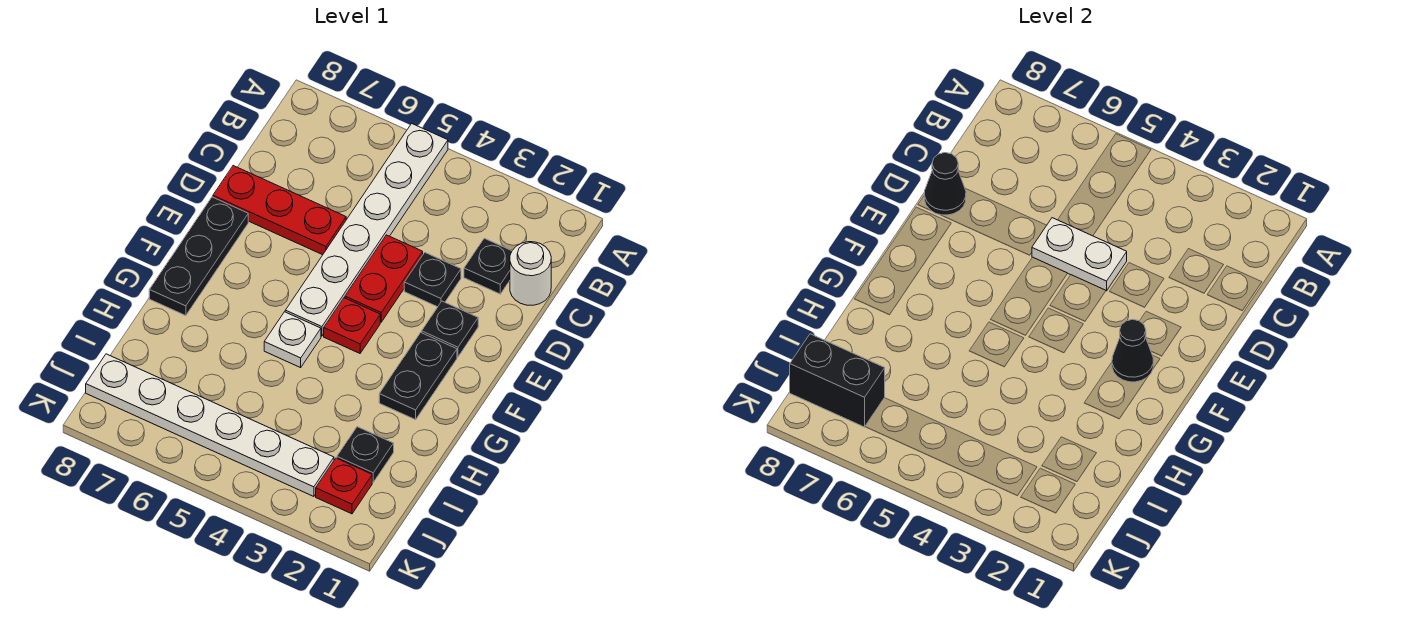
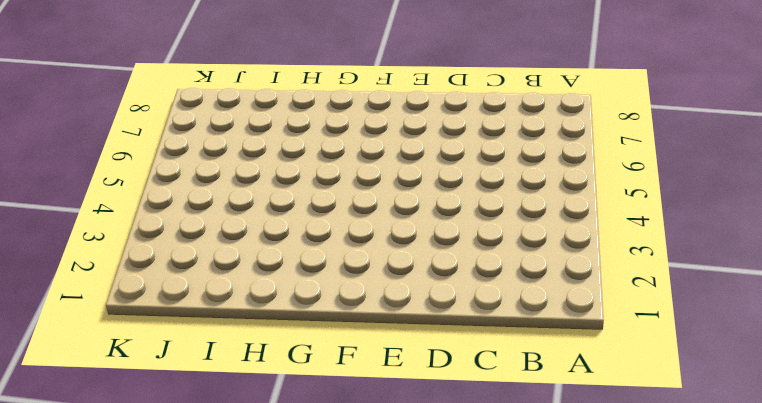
none -> white 1x6 plate [285,124,448,336]
none -> white 1x1 round brick [510,242,551,305]
none -> black 1x1 plate [464,238,512,294]

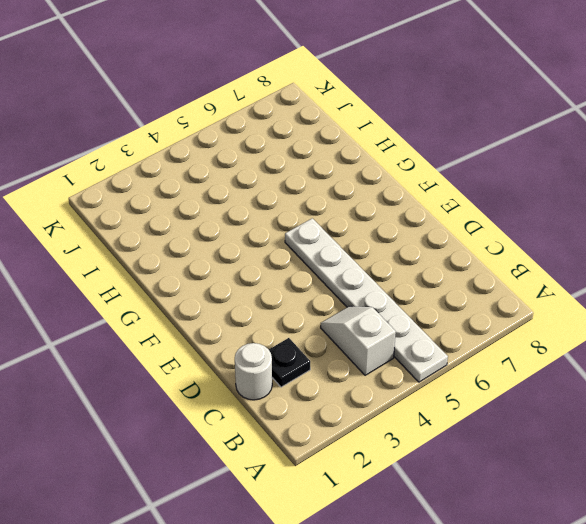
white 1x2 slope [321,306,396,375] -> none
none -> black 1x1 plate [404,253,461,307]
none -> red 1x2 plate [345,235,423,322]
none -> red 1x3 plate [213,166,346,255]

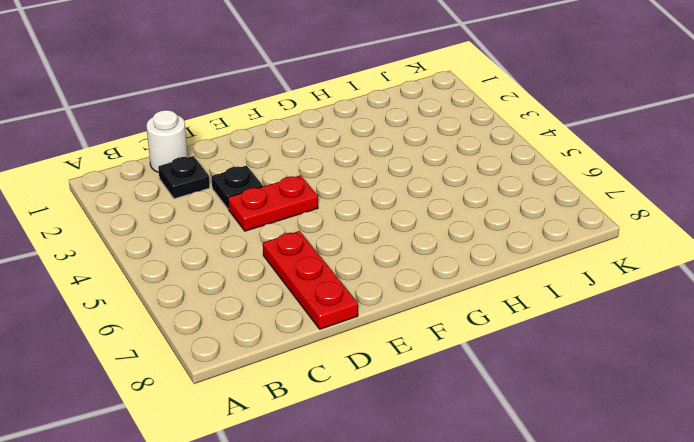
none -> white 1x6 plate [285,124,448,336]
none -> black 1x1 plate [422,301,478,357]
none -> black 1x3 plate [149,197,248,316]

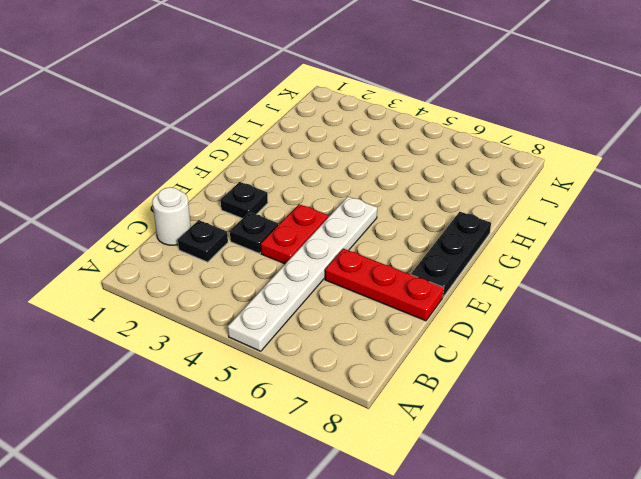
none -> black 1x2 plate [379,333,457,420]
none -> red 1x1 plate [324,298,380,353]
none -> white 1x1 plate [264,312,321,368]

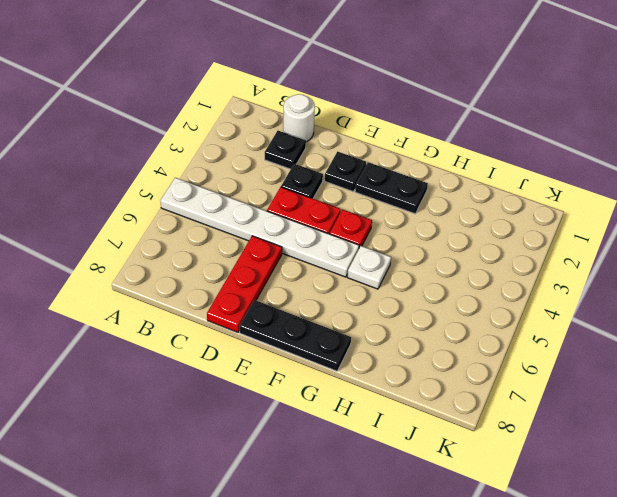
none -> black 1x1 plate [337,427,394,482]
none -> red 1x1 plate [316,458,372,514]
none -> white 1x6 plate [86,354,334,497]

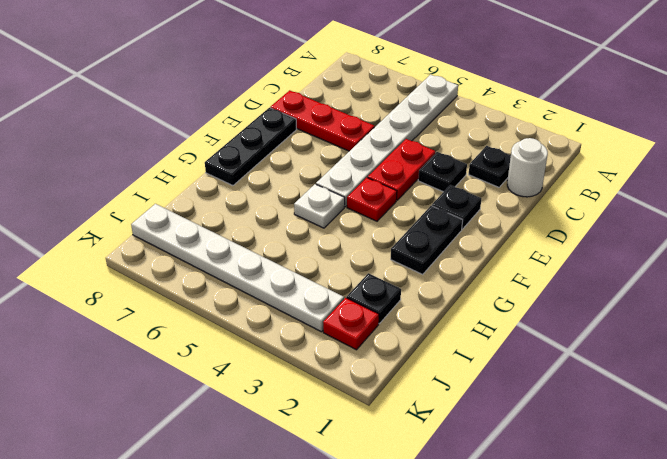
none -> white 1x2 plate [1032,218,1127,291]
none -> black 1x1 cone [925,153,966,215]
none -> black 1x1 cone [1112,319,1153,382]

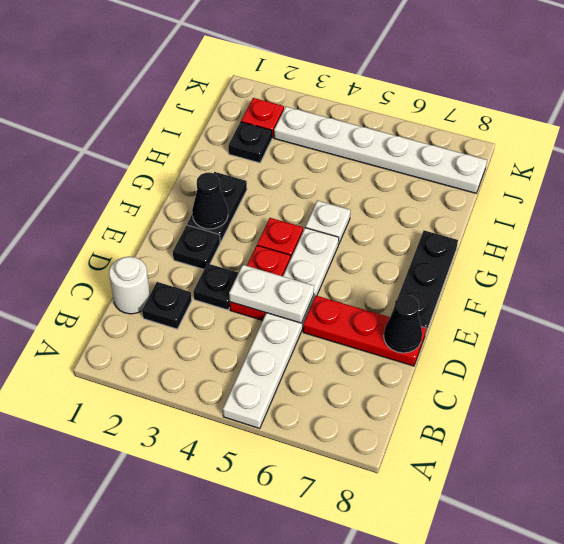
none -> black 1x2 brick [790,334,885,427]

